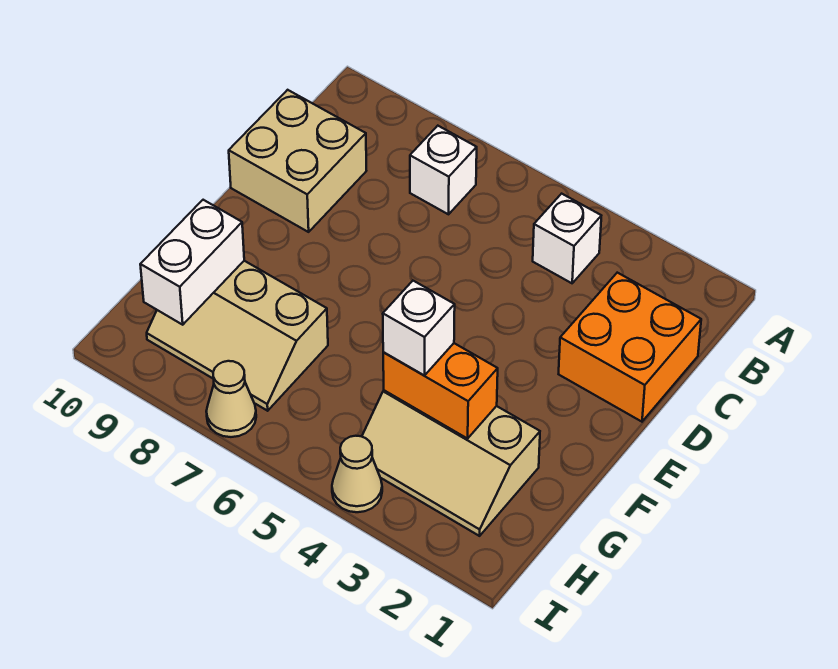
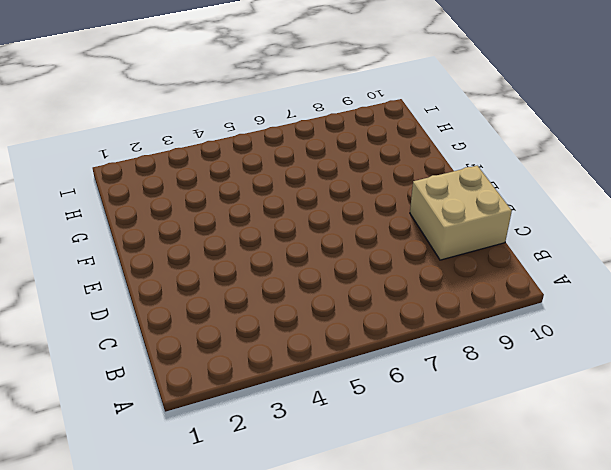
none -> white 1x1 brick [533,194,601,283]
none -> white 1x1 brick [410,126,477,214]

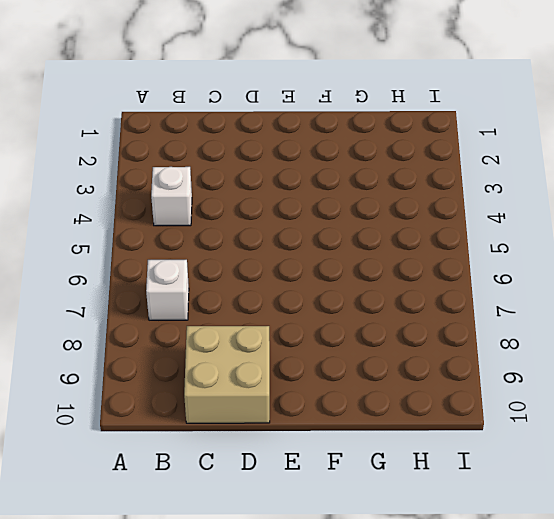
none -> orange 2x2 brick [559,273,701,422]
none -> tan 2x3 slope [362,390,540,536]

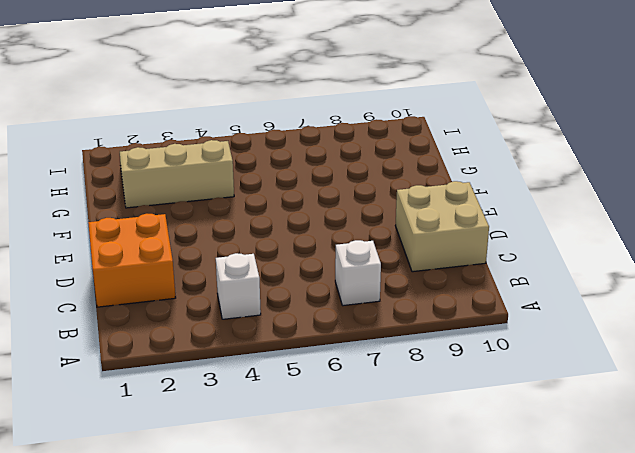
none -> tan 2x3 slope [147,261,328,411]
none -> tan 1x1 cone [332,436,382,512]

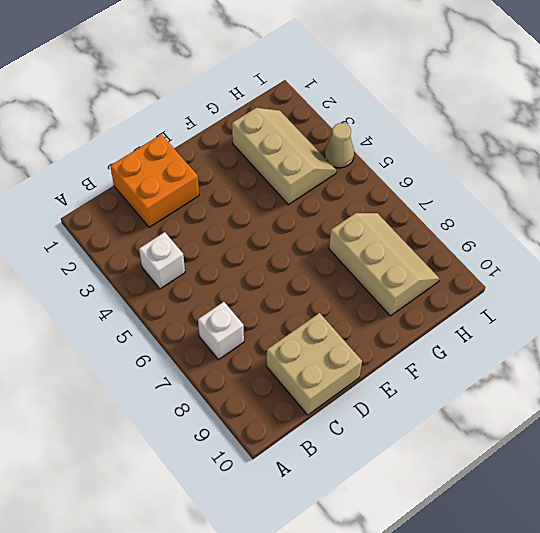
none -> tan 1x1 cone [206,361,256,437]
none -> orange 1x2 brick [383,343,498,439]

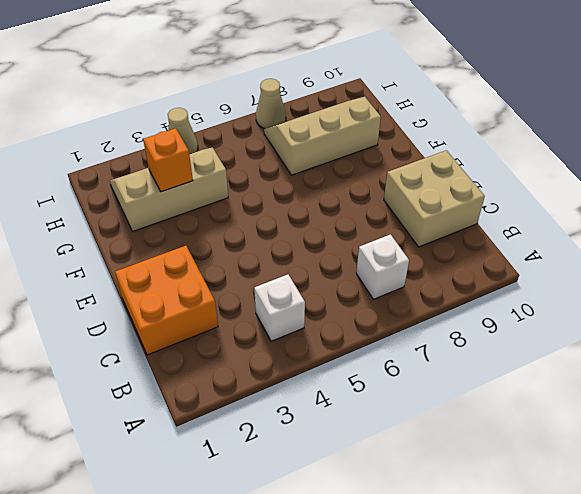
orange 1x1 brick [143,128,193,192] -> orange 1x2 brick [383,343,498,439]
none -> white 1x2 brick [140,200,244,325]
none -> white 1x1 brick [383,281,455,376]

